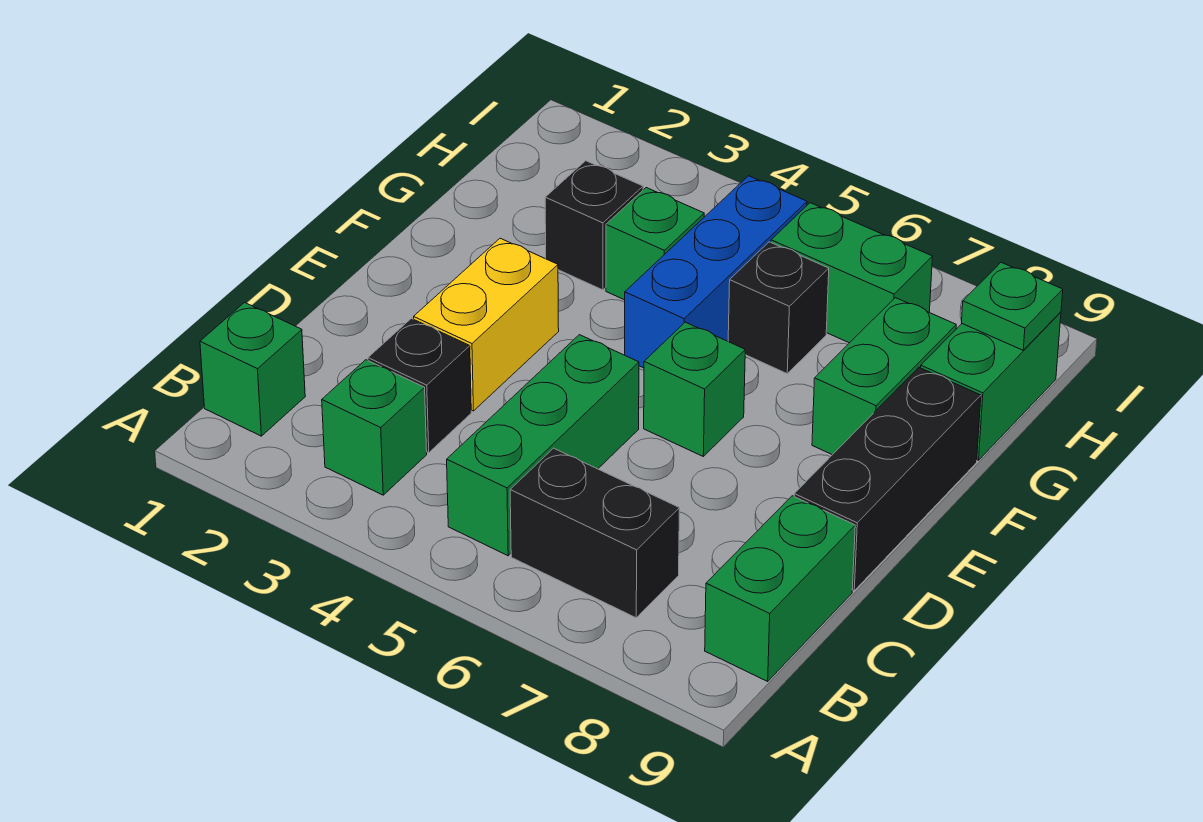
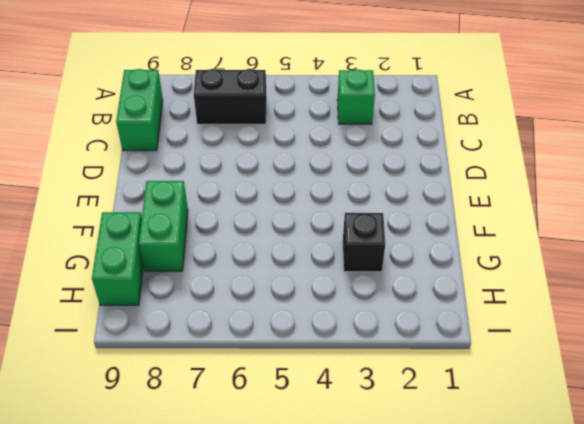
none -> green 1x1 brick [200,302,305,436]
none -> green 1x3 brick [447,335,639,556]
none -> black 1x1 brick [368,319,471,453]

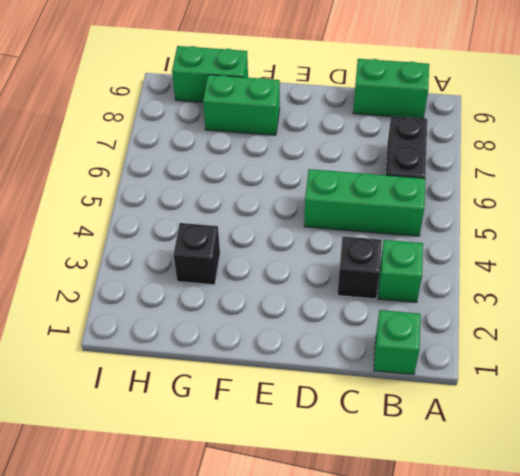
none -> yellow 1x2 brick [414,238,559,411]
none -> black 1x3 brick [794,367,981,590]
none -> green 1x1 brick [644,322,745,456]

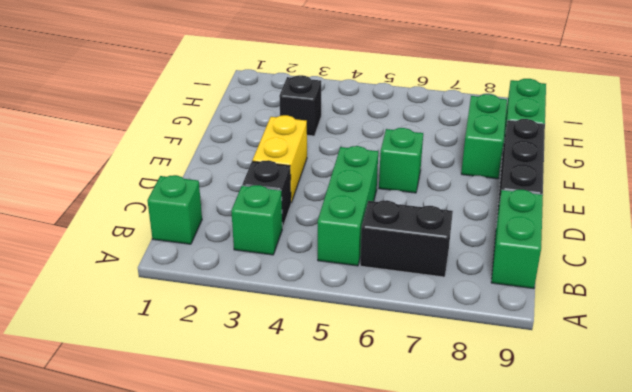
none -> blue 1x3 brick [625,176,807,368]
none -> green 1x1 brick [606,188,704,300]
none -> black 1x1 brick [728,242,829,373]

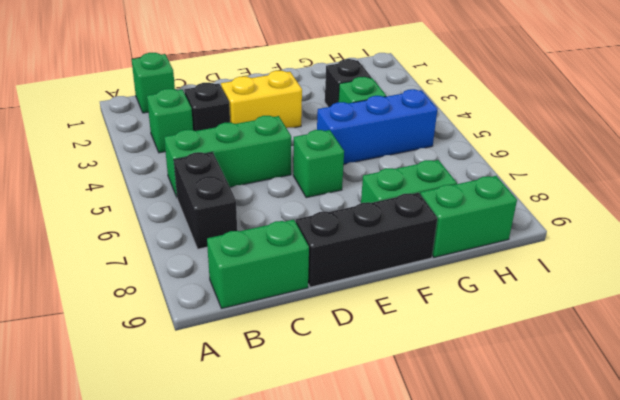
none -> black 1x1 brick [728,242,829,373]
none -> green 1x2 brick [771,203,933,343]
none -> green 1x1 plate [962,262,1063,350]

